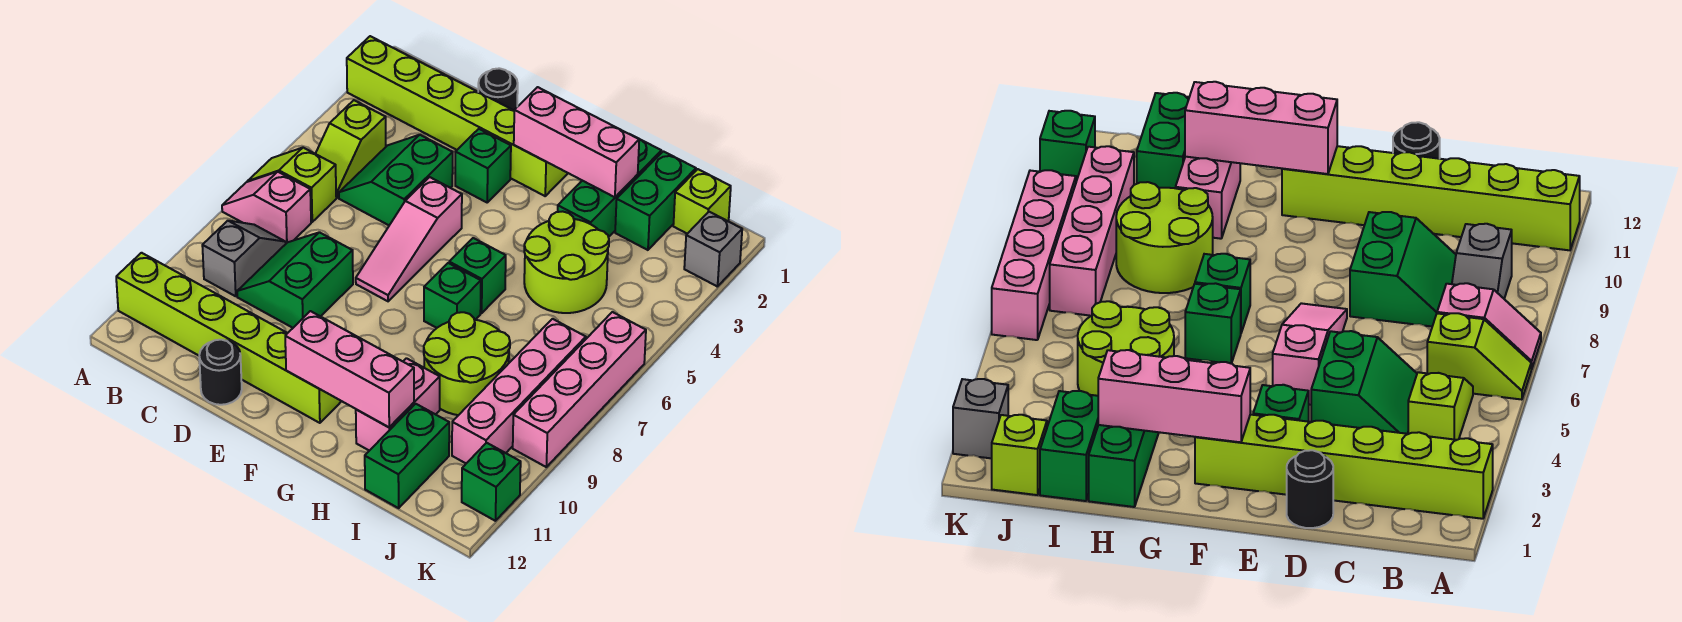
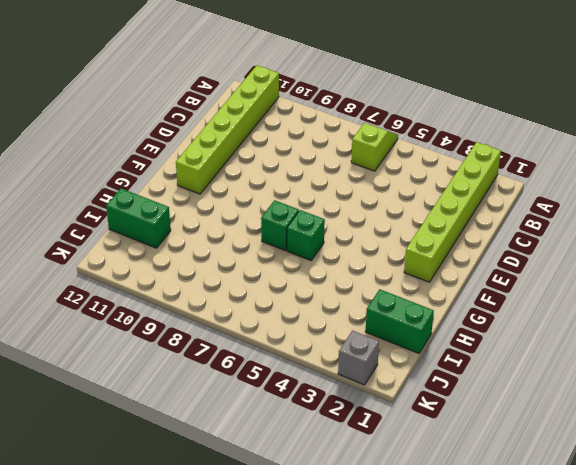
none -> pink 1x2 slope [222,172,311,243]
none -> lime 1x2 slope [316,100,386,198]
none -> grey 1x2 slope [202,221,286,296]

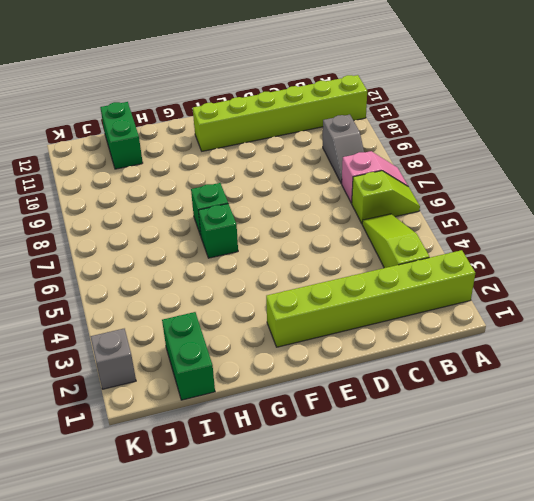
lime 1x3 slope [362,214,429,268] -> lime 1x2 slope [316,100,386,198]
none -> green 2x2 slope [339,135,453,225]
none -> green 2x2 slope [237,232,353,328]
none -> black 1x1 round brick [478,68,518,110]

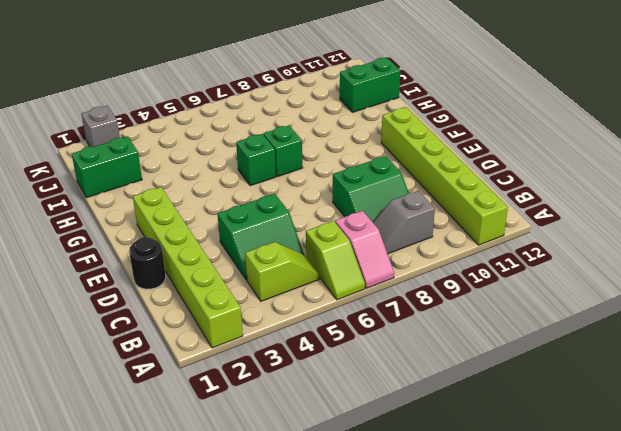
none -> black 1x1 round brick [199,340,242,405]
none -> green 1x1 brick [455,129,511,202]
none -> pink 1x3 slope [356,177,462,301]

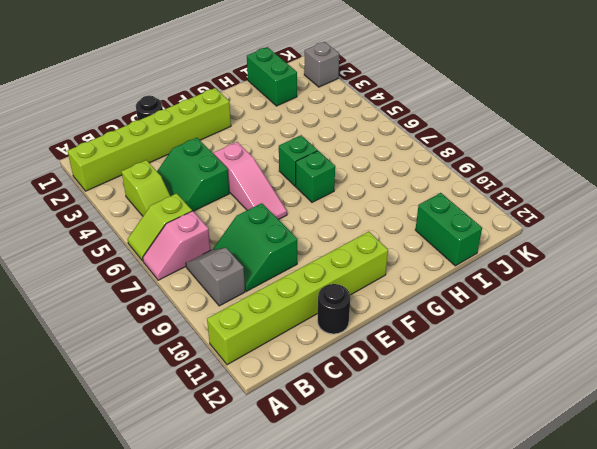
none -> green 1x1 brick [455,129,511,202]
none -> green 1x3 brick [558,136,661,237]
none -> lime 2x2 round brick [524,211,609,313]

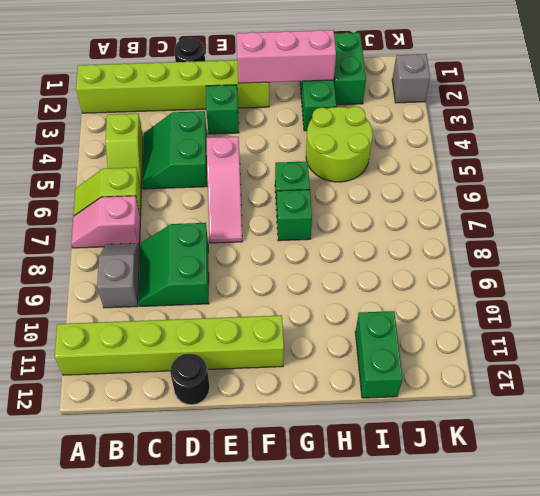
none -> lime 2x2 round brick [424,312,510,415]
none -> pink 1x2 brick [356,358,440,451]
none -> lime 1x1 brick [673,169,731,234]

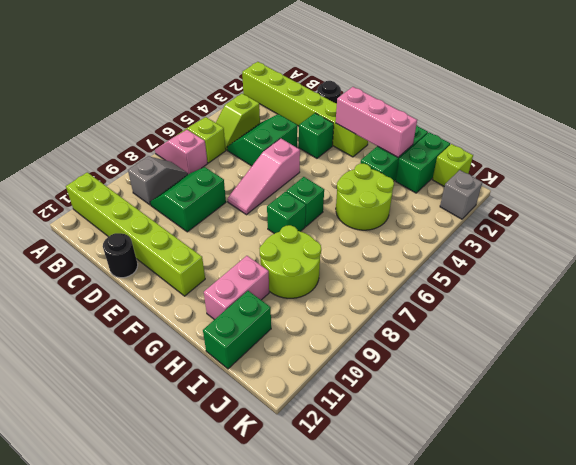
none -> pink 1x4 brick [452,319,586,463]
none -> pink 1x4 brick [513,312,646,467]
none -> green 1x1 brick [462,443,521,521]

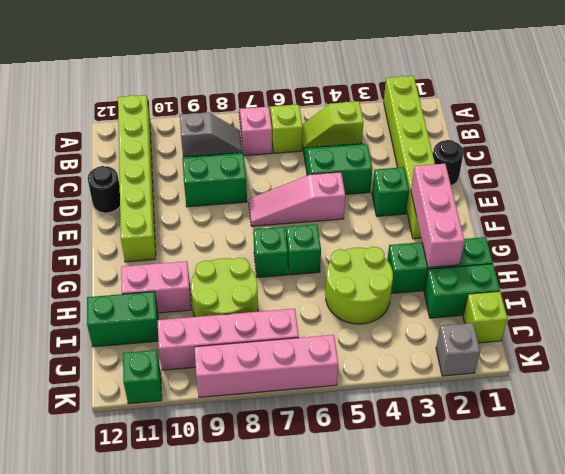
none -> pink 1x3 brick [285,311,414,427]

